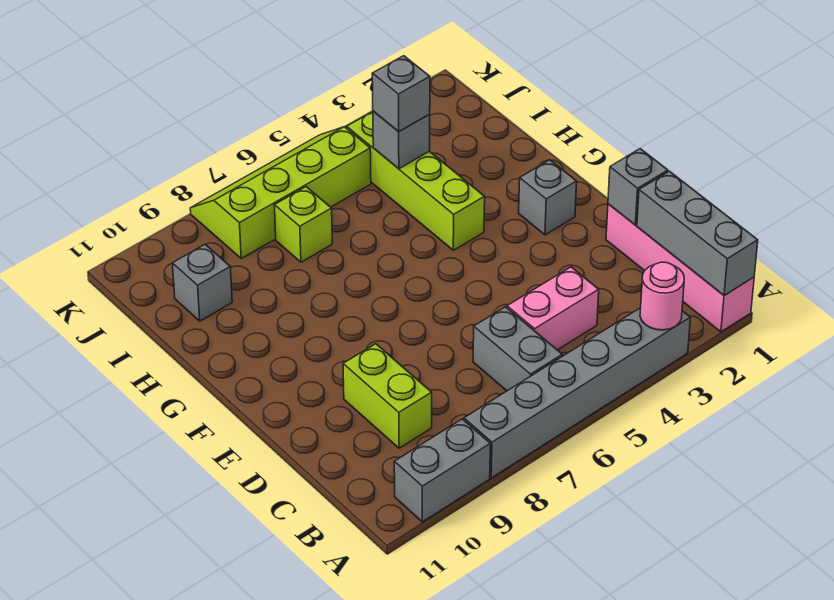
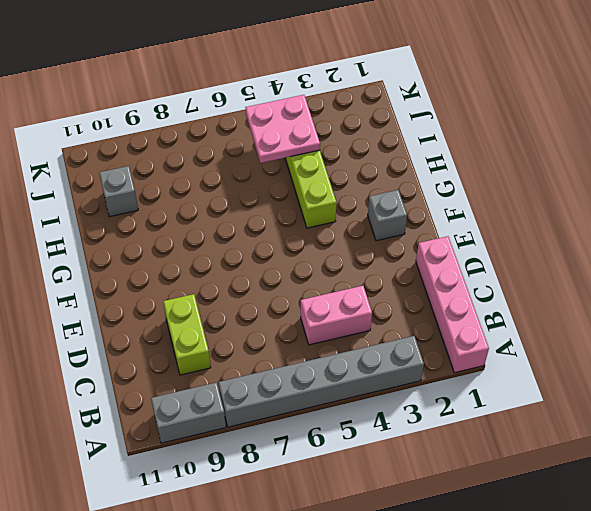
pink 2x2 plate [245,95,320,163] -> grey 1x1 brick [373,111,430,169]
none -> grey 1x2 brick [473,307,562,391]
none -> lime 1x1 brick [274,187,332,262]
none -> lime 2x4 slope [190,127,371,258]

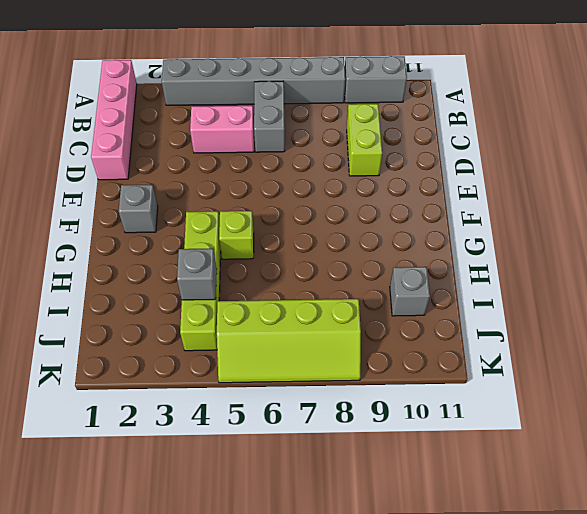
lime 1x1 brick [219,211,254,259] -> lime 1x1 brick moved to [274,187,332,262]
none -> grey 1x3 brick [637,171,758,295]
none -> pink 1x1 round brick [640,262,684,330]
none -> grey 1x1 brick [608,149,668,225]

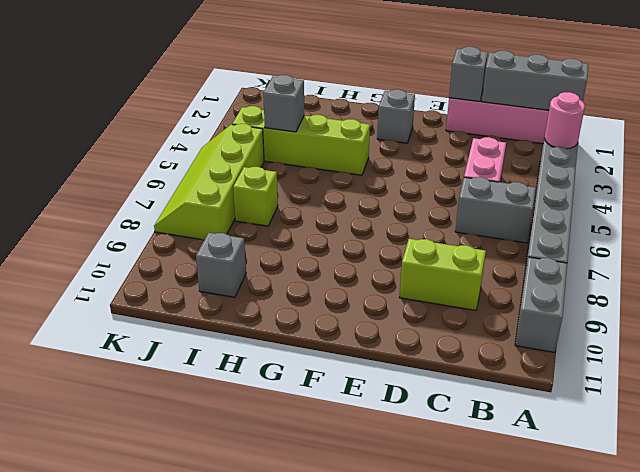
none -> grey 1x1 brick [372,56,430,132]

